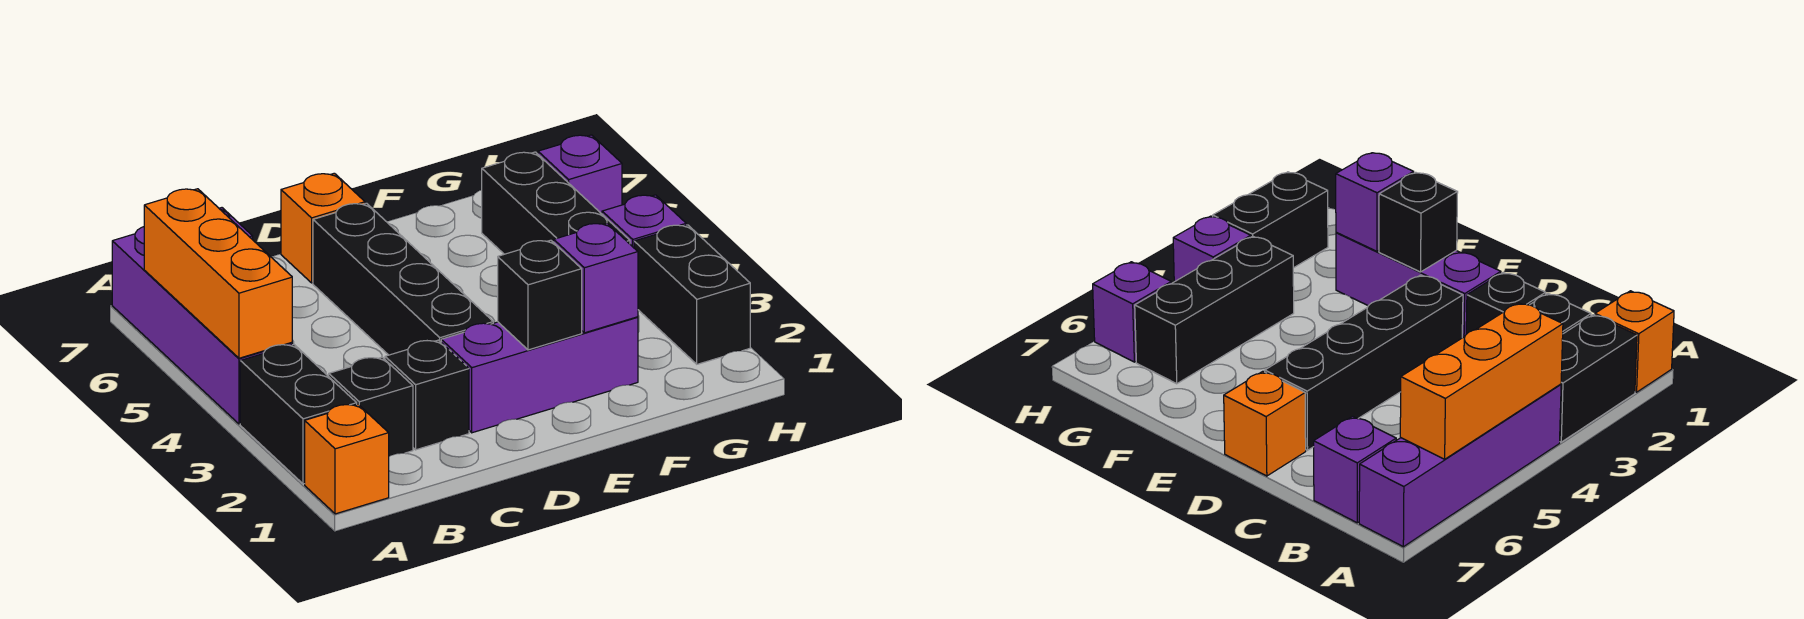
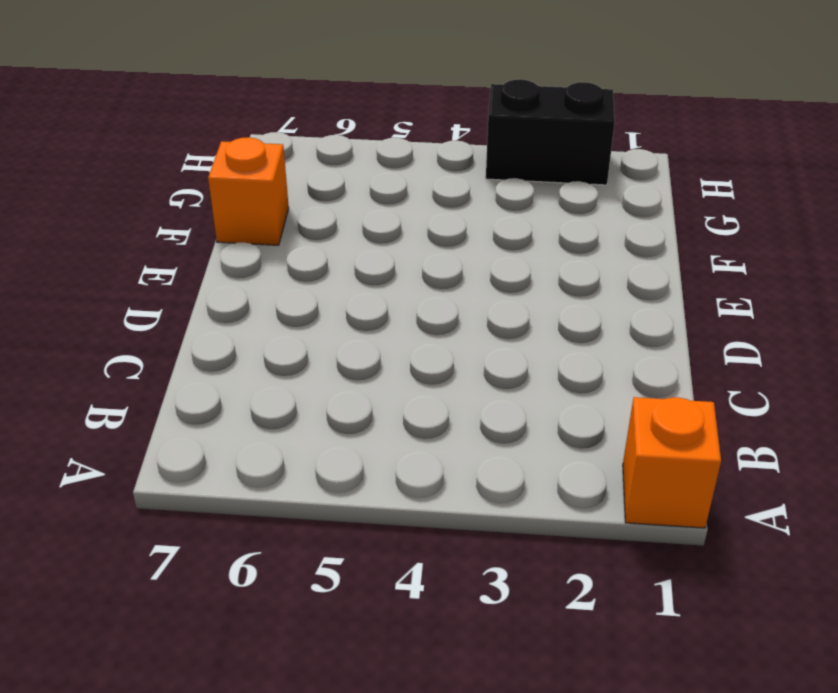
orange 1x1 brick [208,137,289,245] -> orange 1x1 brick moved to [281,173,365,283]
none -> black 1x2 brick [240,344,357,484]
none -> purple 1x4 brick [112,227,292,424]
none -> black 1x1 brick [329,357,413,456]

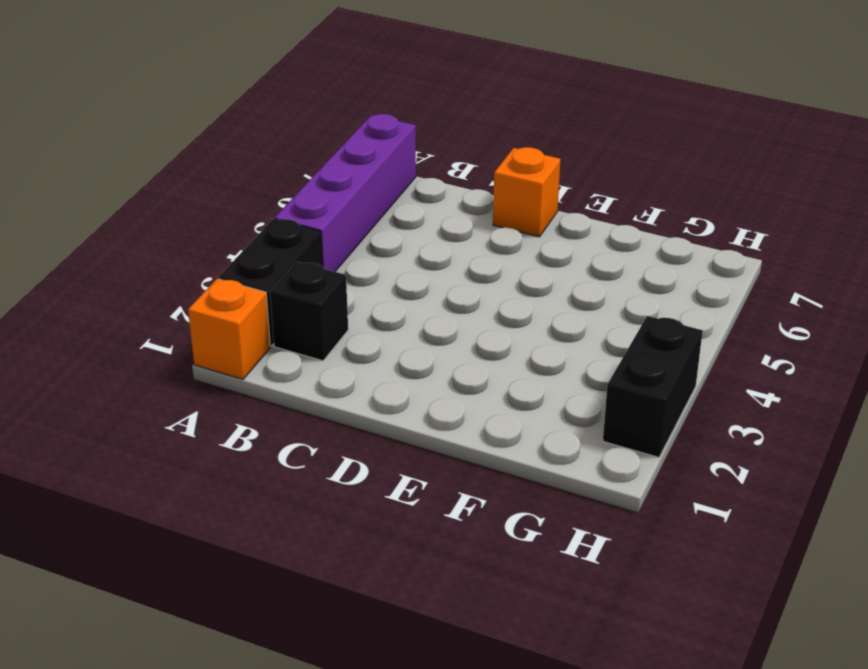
none -> purple 1x1 brick [1314,416,1396,523]
none -> black 1x1 brick [385,340,469,450]
none -> purple 1x3 brick [441,317,638,433]

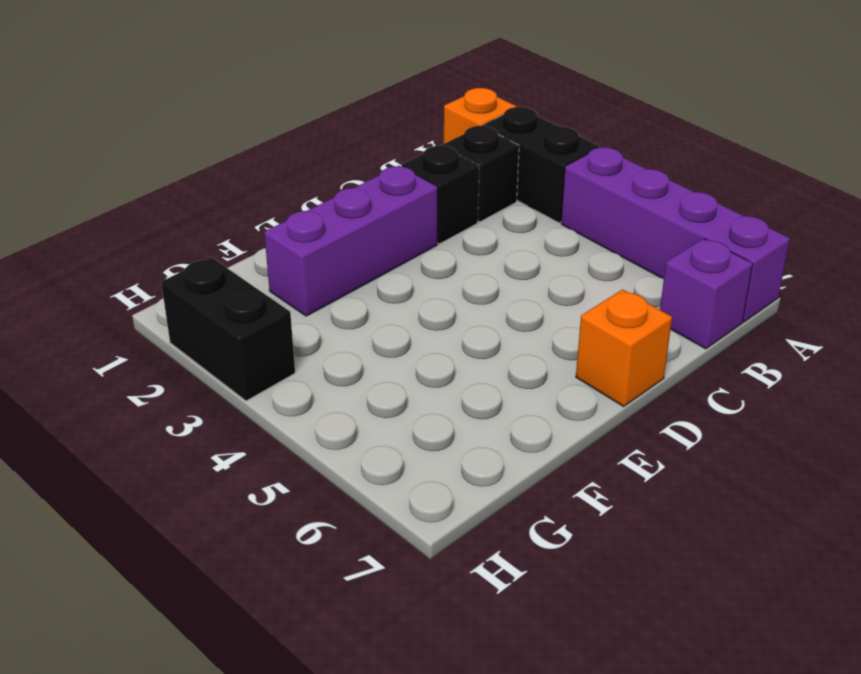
none -> black 1x4 brick [313,203,493,355]
none -> black 1x3 brick [482,152,630,254]
none -> purple 1x1 brick [602,195,686,248]

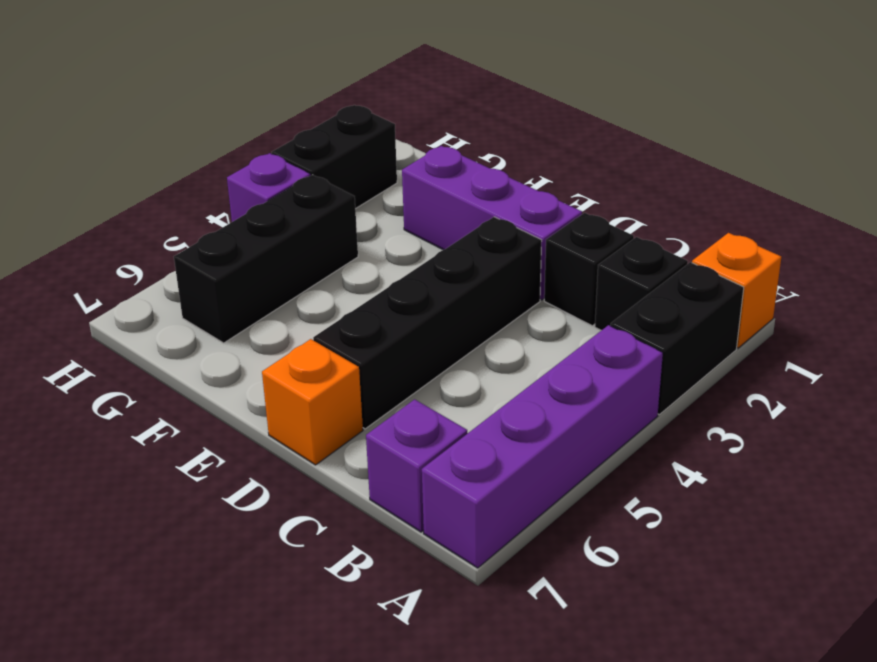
none -> purple 1x1 brick [538,135,622,214]
none -> orange 1x3 brick [144,189,292,358]
none -> black 1x1 brick [498,240,582,350]

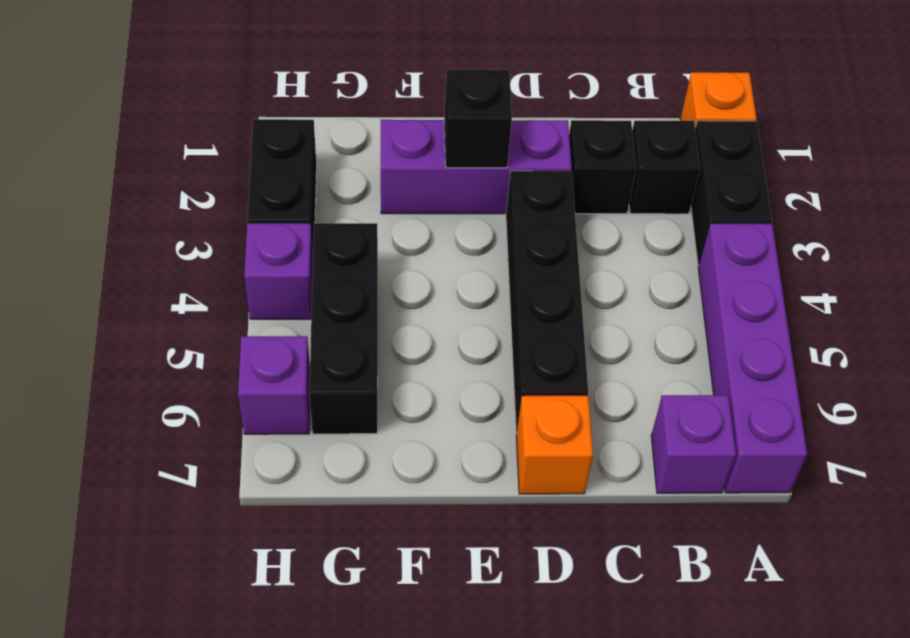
none -> orange 1x3 brick [144,189,292,358]
none -> purple 1x1 brick [554,223,638,333]

